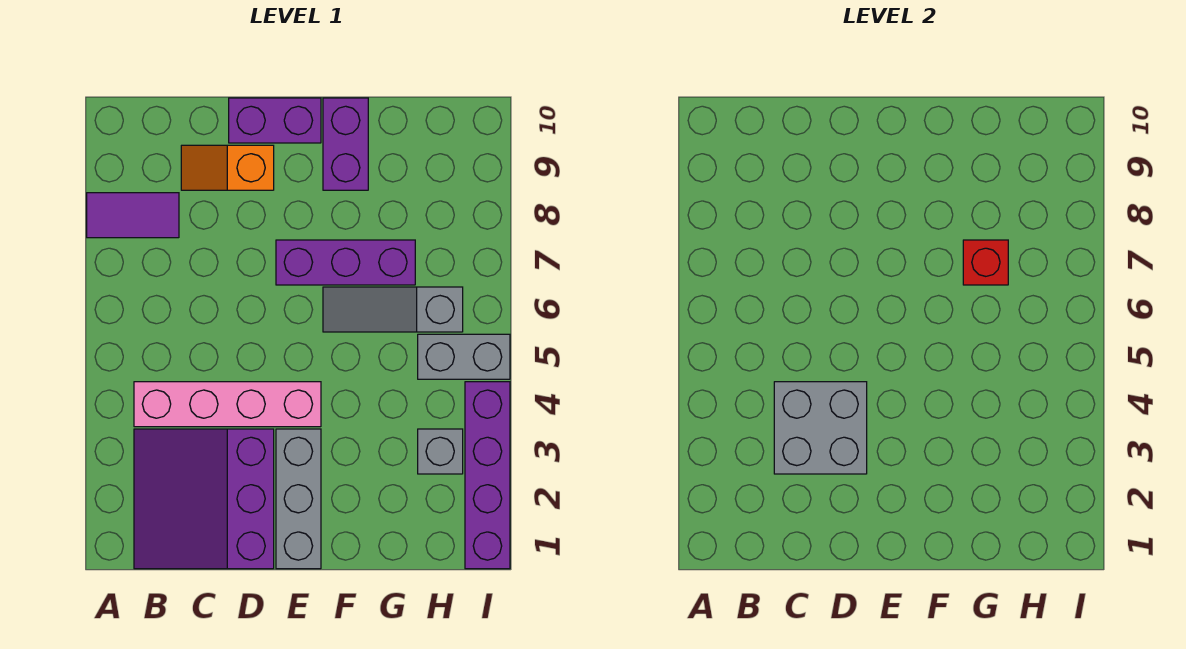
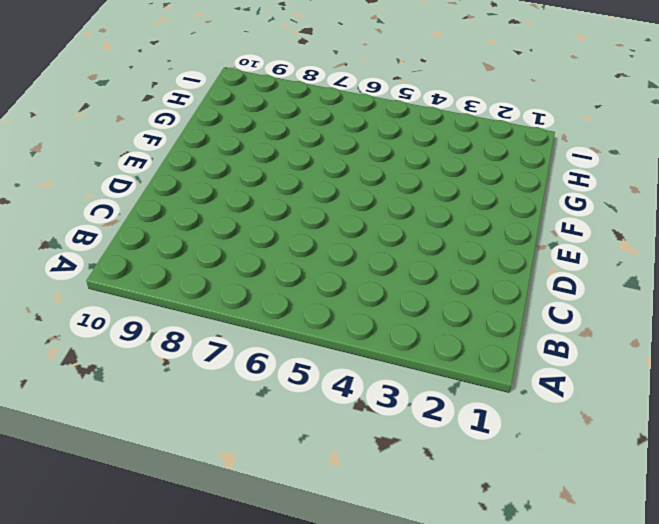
none -> purple 1x2 tile [87,193,179,238]
none -> purple 3x3 slope [134,429,274,569]
none -> pink 1x4 brick [134,382,321,427]

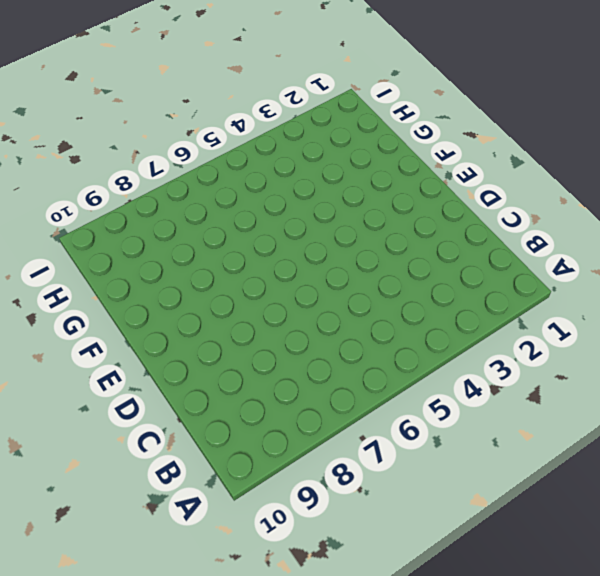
none -> purple 1x2 tile [87,193,179,238]
none -> purple 3x3 slope [134,429,274,569]
none -> pink 1x4 brick [134,382,321,427]

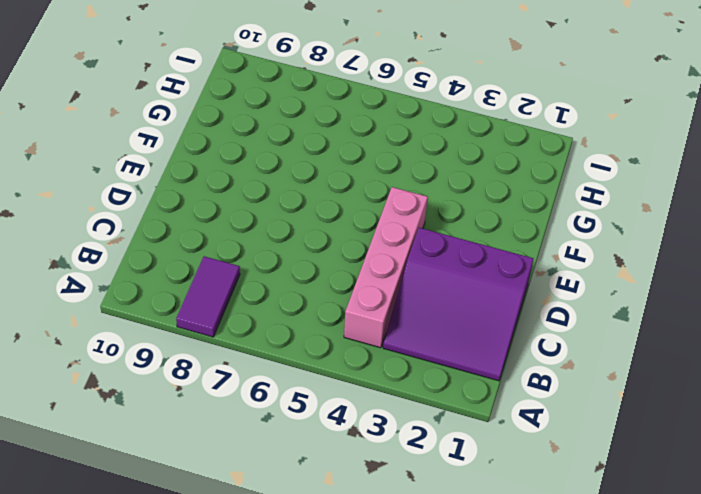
none -> orange 1x2 slope [181,145,274,190]
none -> purple 1x2 brick [229,98,321,143]
none -> grey 1x3 brick [276,429,321,569]

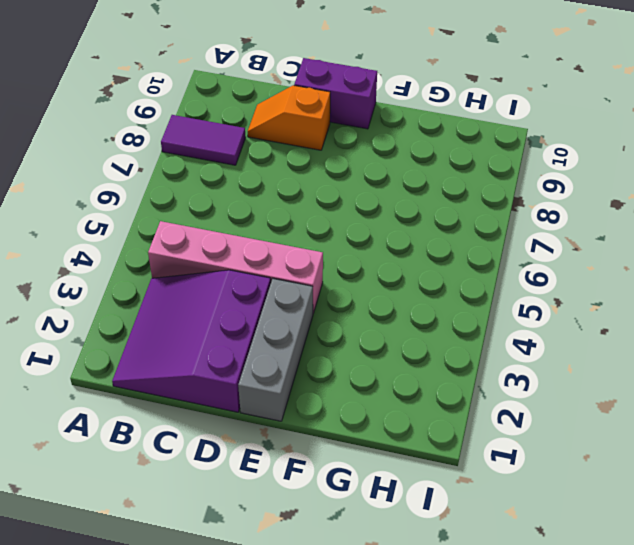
none -> purple 1x3 brick [276,240,415,285]
none -> grey 1x3 slope [323,287,463,332]
none -> purple 1x2 brick [323,98,368,190]

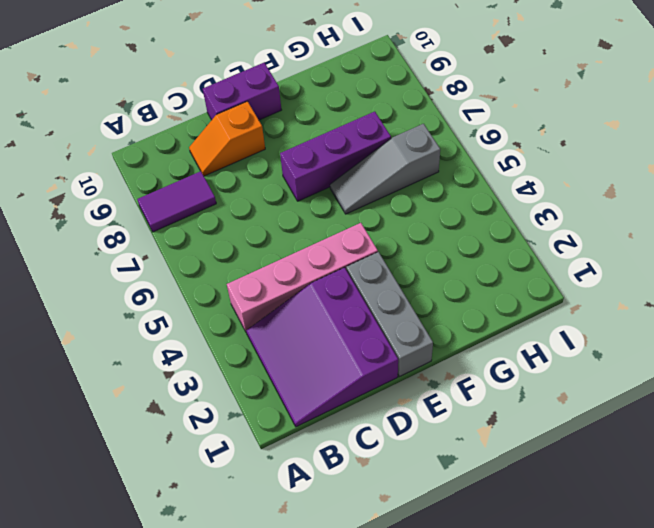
none -> purple 1x2 brick [323,98,368,190]
none -> grey 1x1 brick [418,429,463,474]
none -> grey 1x2 brick [418,334,510,379]

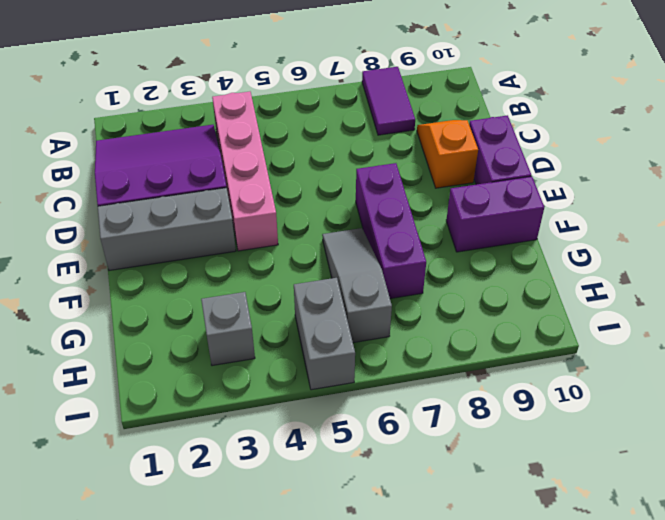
none -> purple 1x4 brick [465,382,510,569]
none -> grey 2x2 brick [774,382,867,474]
none -> red 1x1 brick [963,240,1008,285]

